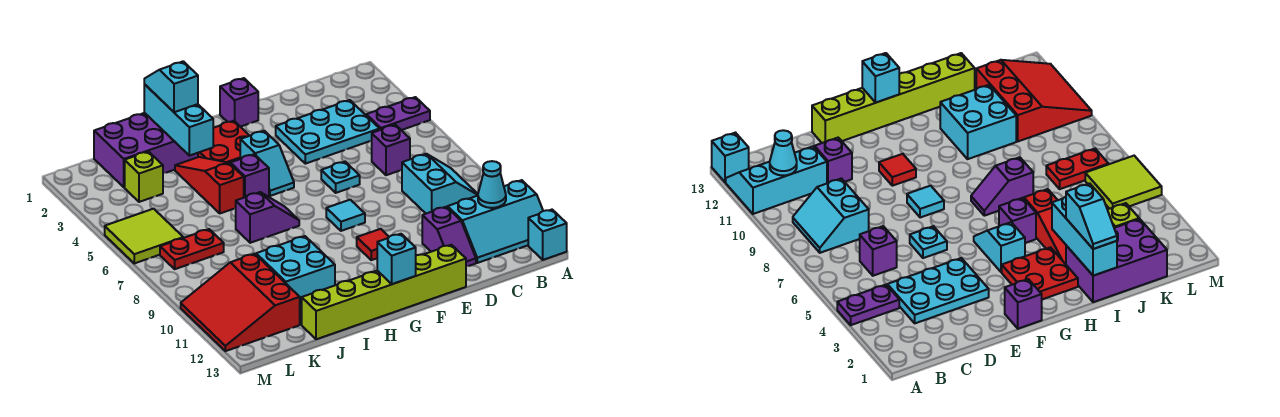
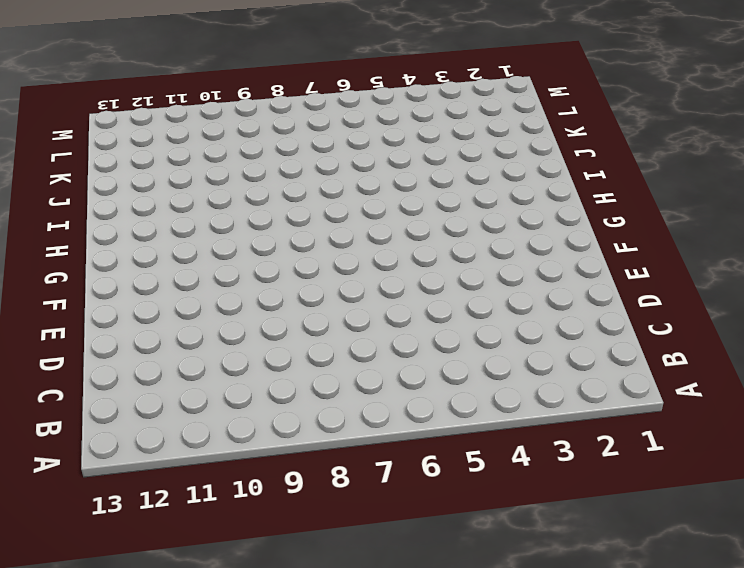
none -> purple 1x2 plate [366,97,430,130]
none -> cyan 2x3 slope [448,180,543,263]
none -> cyan 1x1 brick [528,210,567,260]

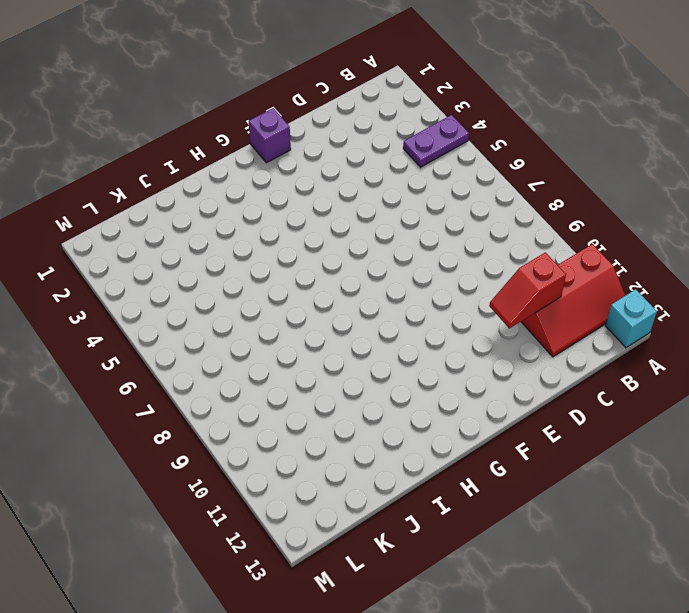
red 2x3 slope [521,244,625,357] -> cyan 2x3 slope [448,180,543,263]
red 1x2 slope [489,252,566,328] -> none
none -> cyan 2x2 slope [402,154,478,214]
none -> cyan 2x3 plate [276,100,380,164]
none -> purple 1x1 brick [372,125,410,175]

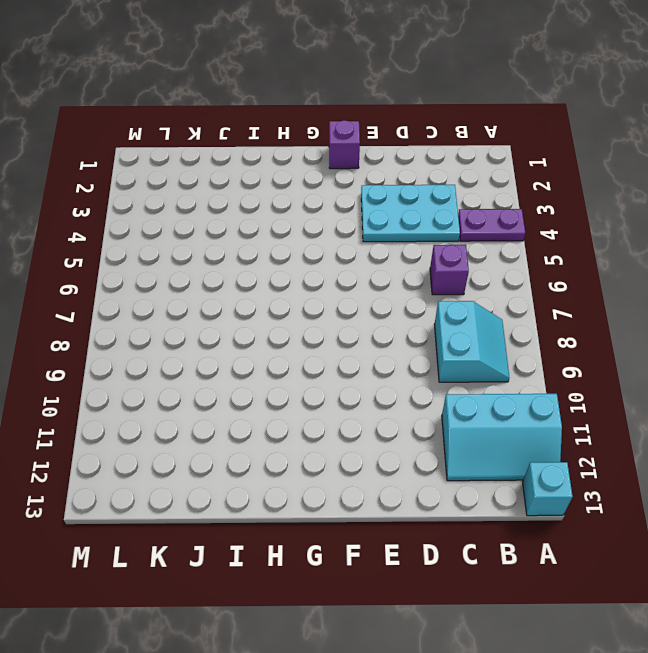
none -> purple 1x2 slope [422,207,476,267]
none -> cyan 1x1 plate [321,162,360,193]
none -> lime 1x6 brick [302,245,466,339]

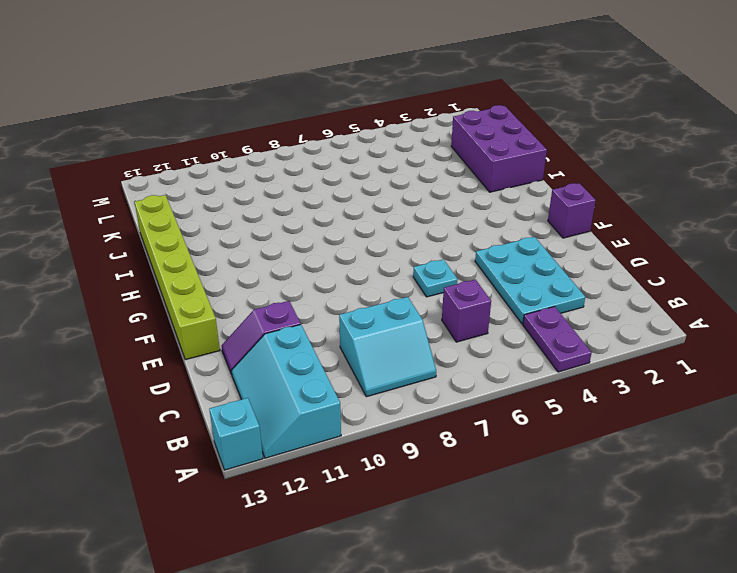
none -> cyan 1x1 tile [326,200,365,231]
none -> red 1x1 tile [357,229,389,260]
none -> red 2x2 plate [198,121,249,163]

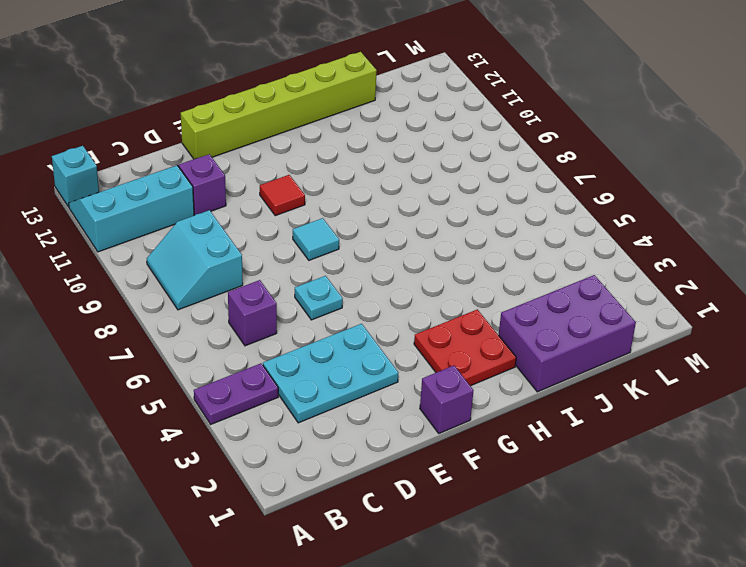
none -> cyan 1x2 slope [240,131,294,196]
none -> purple 1x1 brick [230,154,269,198]
none -> purple 1x2 slope [236,192,299,243]

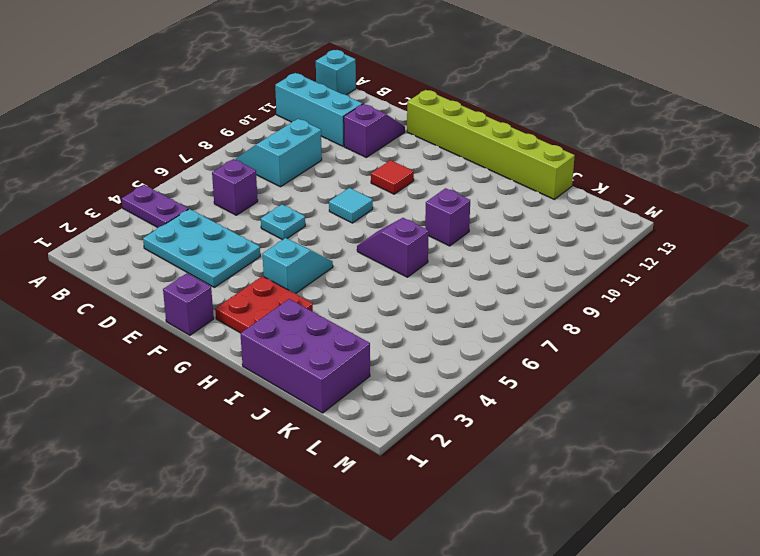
purple 1x1 brick [425,188,470,246] -> purple 1x1 brick moved to [230,154,269,198]
none -> red 1x3 slope [175,157,244,213]
none -> cyan 2x2 brick [256,236,335,305]
none -> lime 1x1 brick [125,151,163,202]

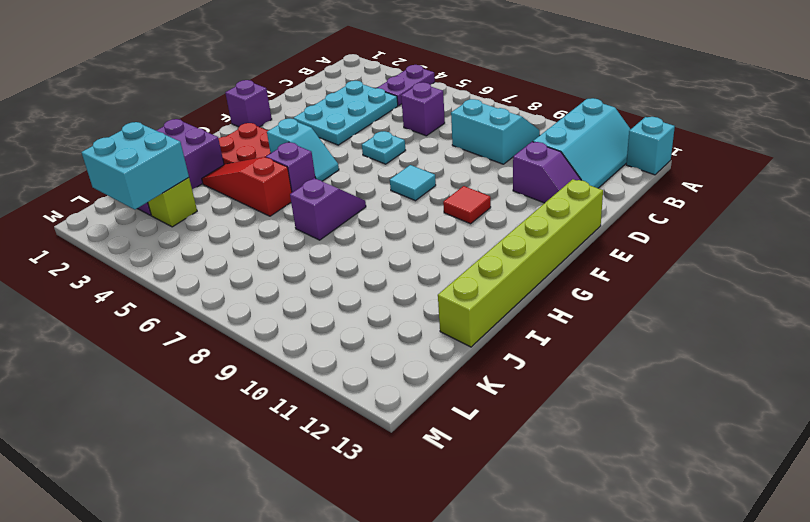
cyan 2x2 brick [82,122,189,209] -> cyan 2x2 brick moved to [256,236,335,305]
none -> red 1x2 plate [160,229,224,269]
none -> red 3x3 slope [181,254,300,351]
none -> lime 2x2 tile [105,209,183,263]

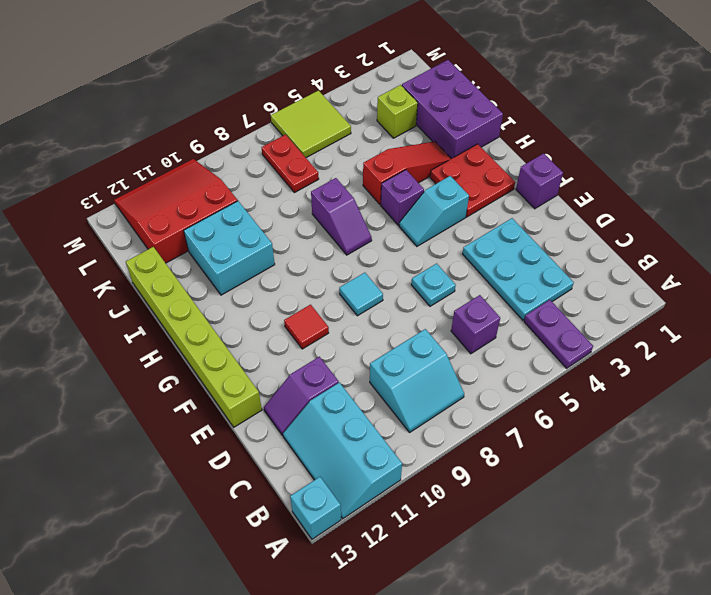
none -> cyan 1x1 cone [478,161,506,208]
none -> cyan 1x1 brick [377,234,416,284]
none -> cyan 1x3 brick [144,84,213,156]

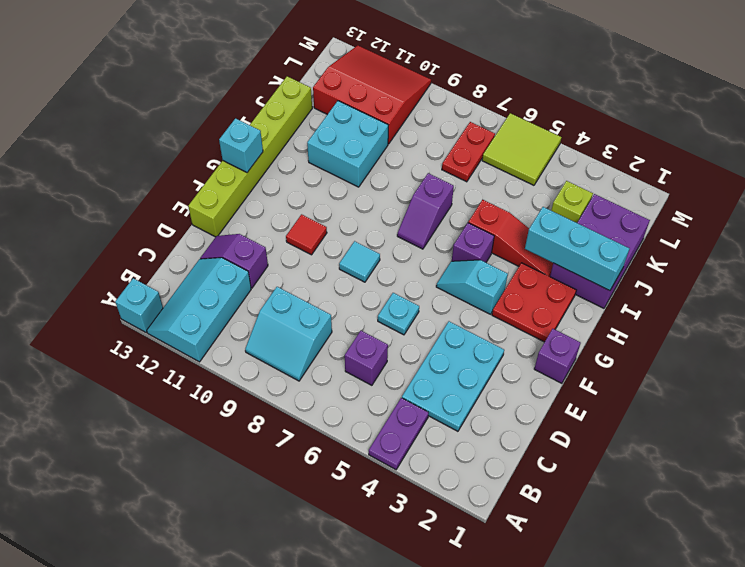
none -> cyan 1x1 cone [478,161,506,208]
none -> cyan 1x2 slope [144,61,198,112]

